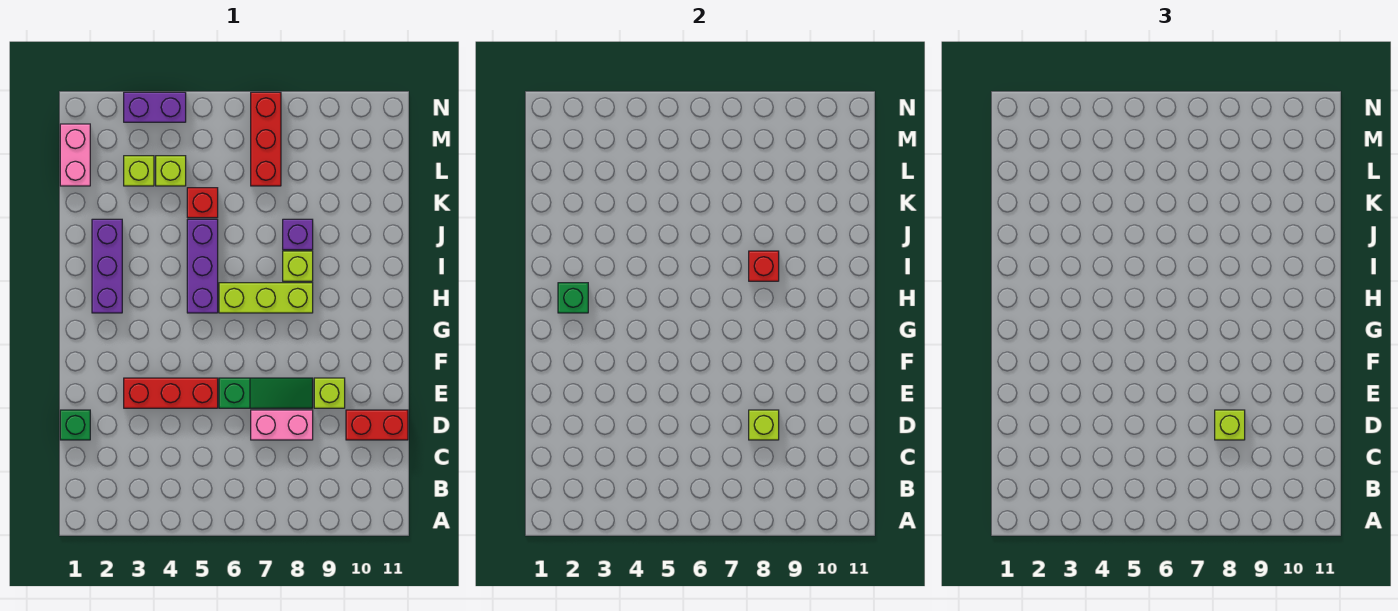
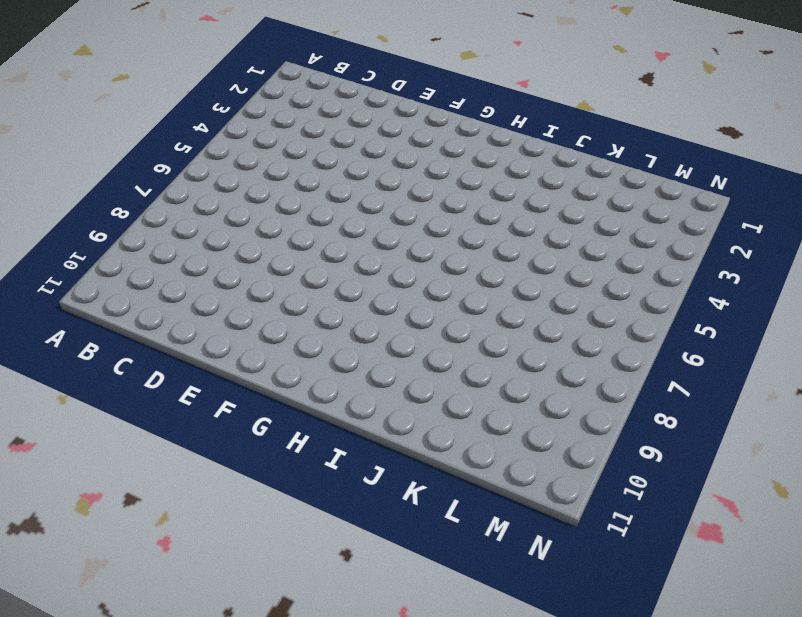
none -> green 1x1 brick [60,410,90,440]
none -> pink 1x2 brick [251,410,313,440]
none -> red 1x2 brick [346,410,408,440]

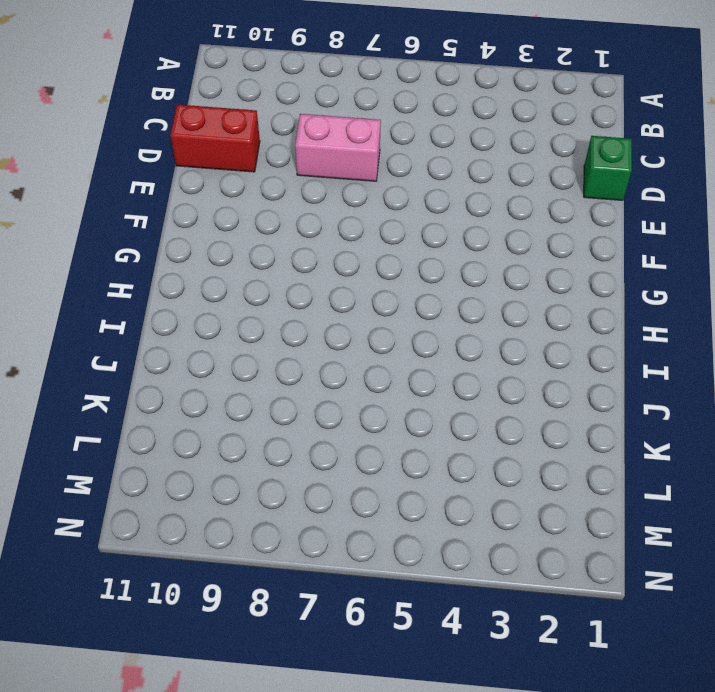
none -> red 1x3 brick [124,378,218,408]
none -> green 1x3 slope [219,378,313,408]
none -> lime 1x1 brick [314,378,345,408]

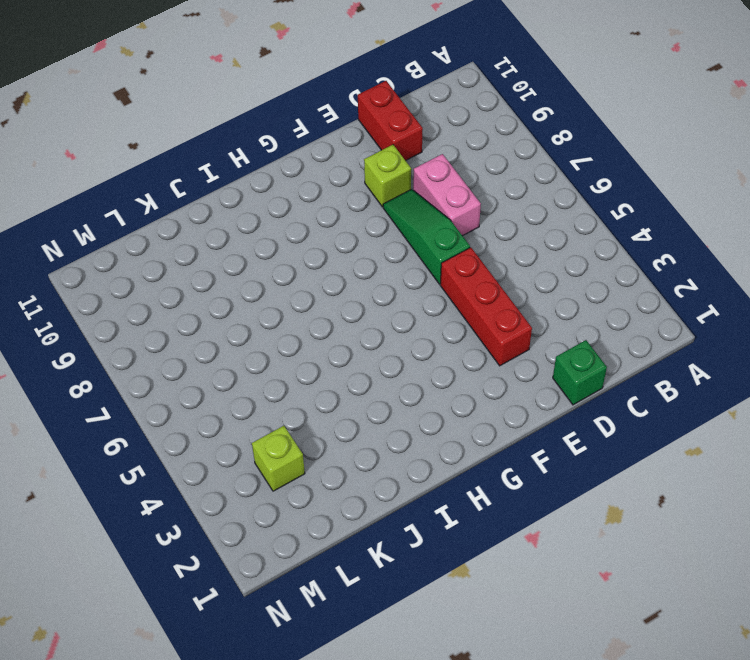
none -> purple 1x3 brick [92,219,122,313]
none -> purple 1x3 brick [187,219,218,313]
none -> lime 1x3 brick [219,283,313,313]

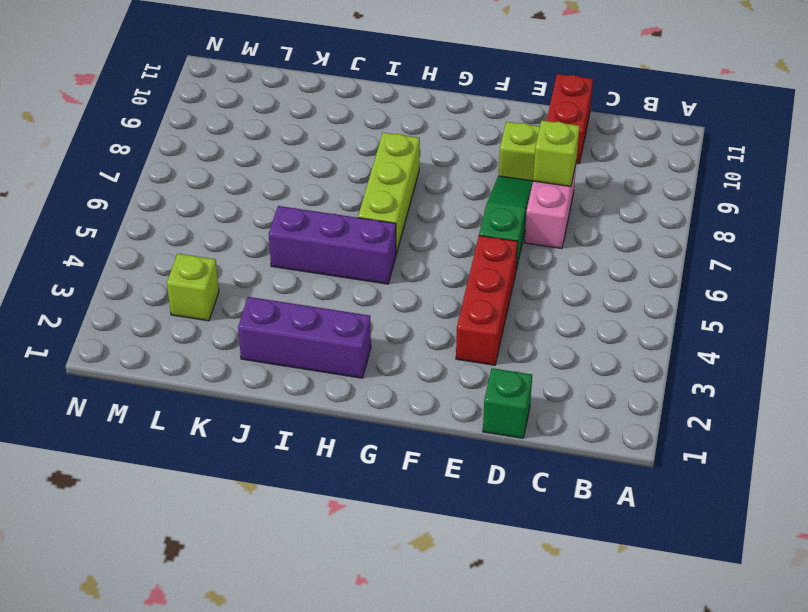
none -> lime 1x1 brick [283,251,313,281]
none -> purple 1x1 brick [283,219,313,250]
none -> red 1x1 brick [187,188,218,218]

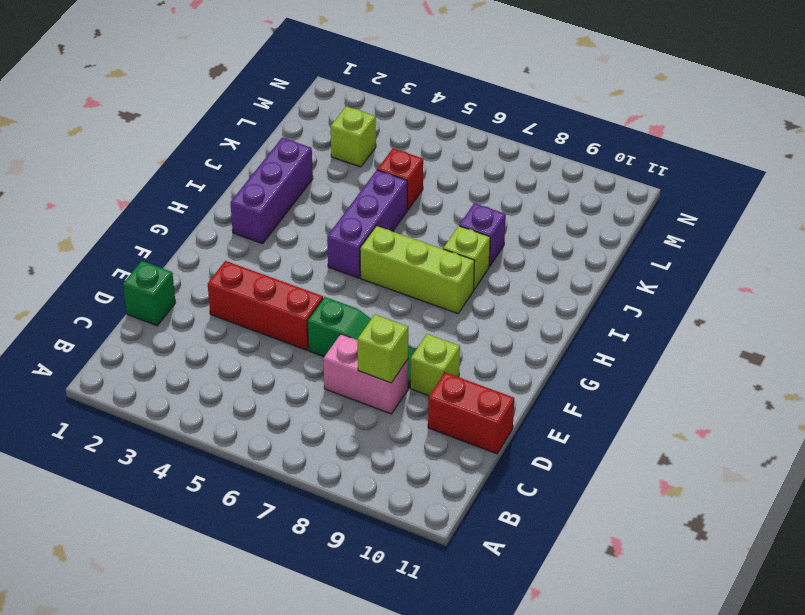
none -> pink 1x2 brick [60,124,90,186]
none -> lime 1x1 brick [156,156,186,186]
none -> red 1x3 brick [251,92,281,186]

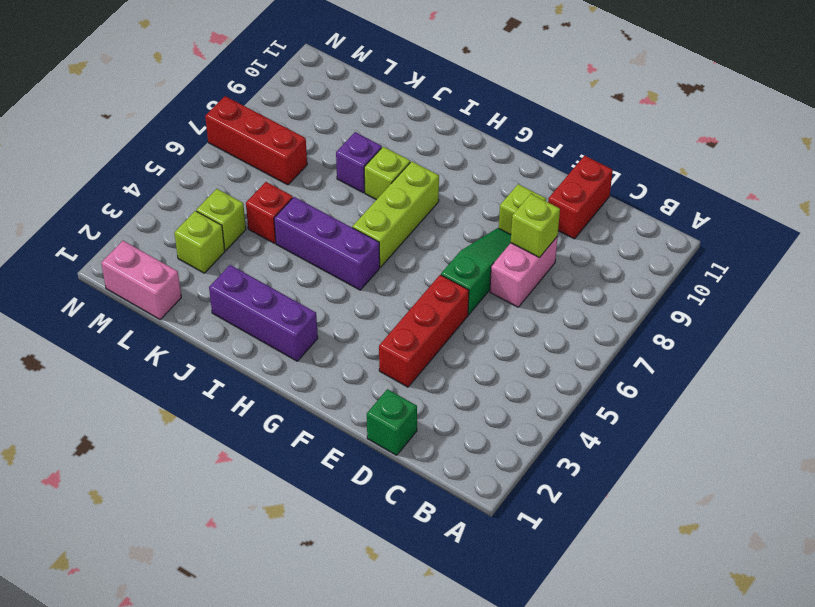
none -> purple 1x2 brick [124,92,186,122]
none -> green 1x1 brick [558,283,588,313]
none -> red 1x1 brick [749,251,779,281]

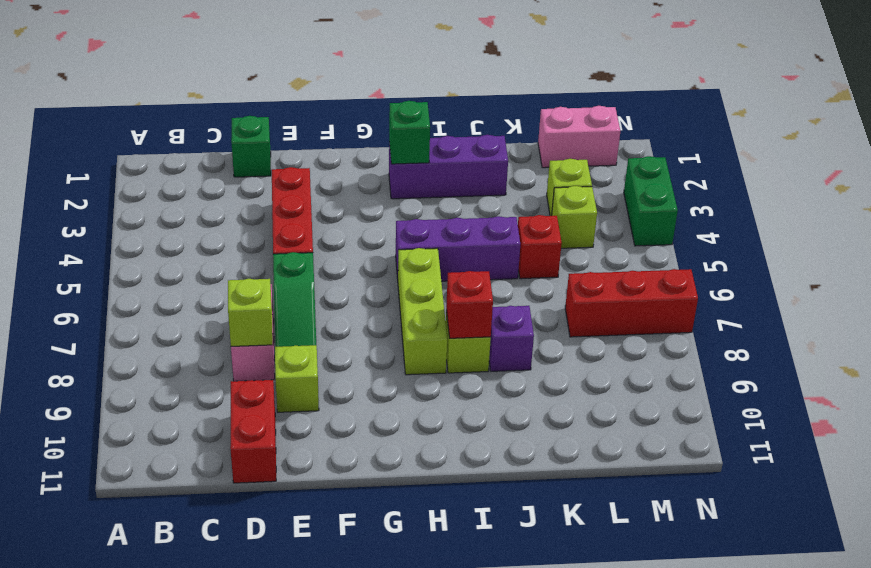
green 1x2 brick [624,156,678,246] -> purple 1x2 brick [124,92,186,122]
none -> lime 1x1 brick [1215,410,1245,440]

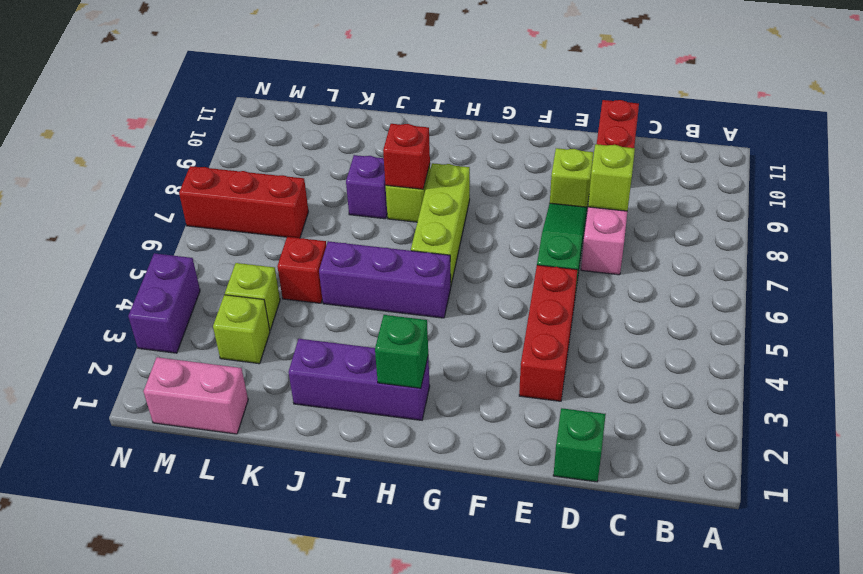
none -> lime 1x1 brick [1215,410,1245,440]

